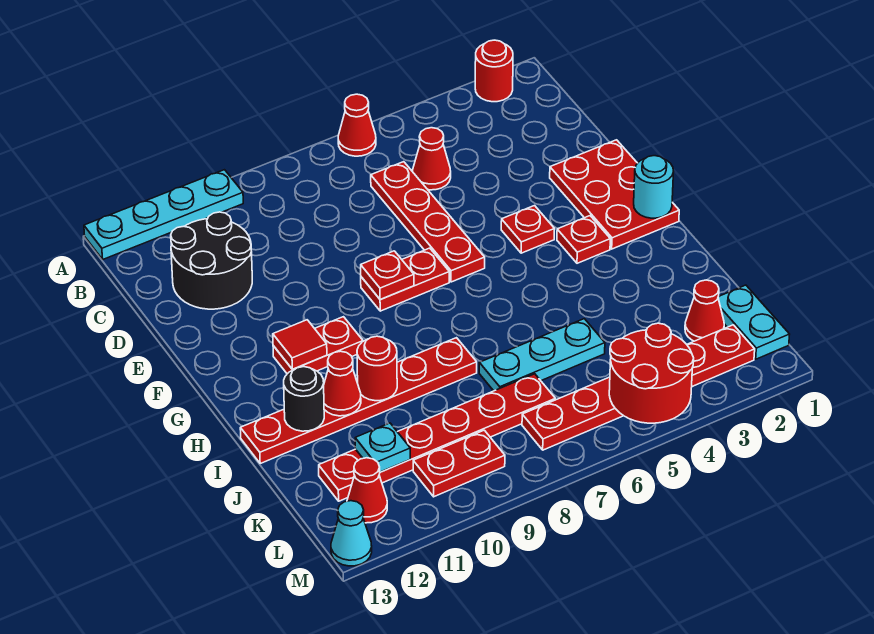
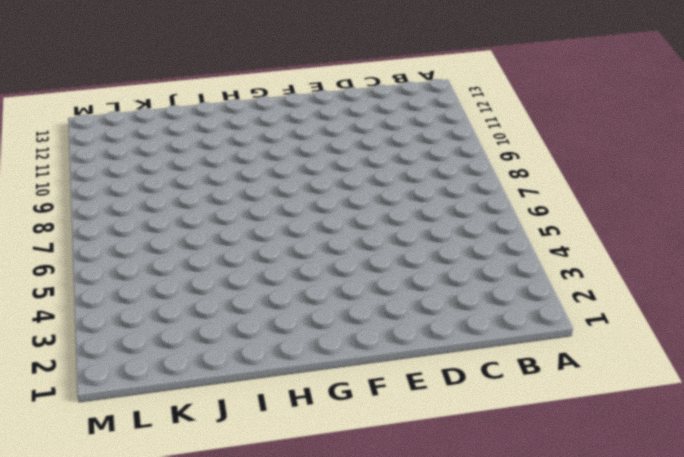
none -> red 1x1 round brick [475,40,513,102]
none -> red 1x1 cone [338,94,376,156]
none -> cyan 1x4 plate [84,170,243,259]

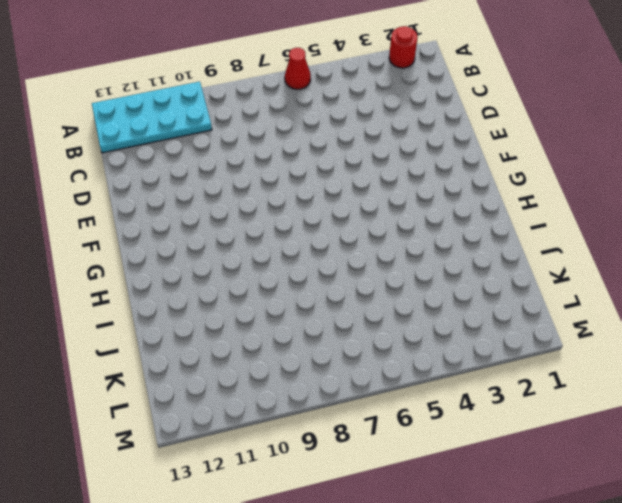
cyan 2x4 plate [92,82,212,153] -> cyan 1x4 plate [84,170,243,259]
none -> red 1x1 cone [413,128,451,190]
none -> red 1x4 plate [371,162,485,282]
none -> black 2x2 round brick [171,212,252,309]

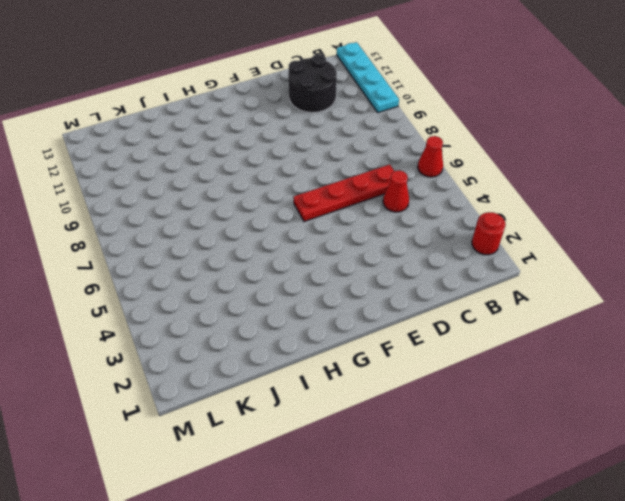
none -> red 2x3 plate [550,140,679,249]
none -> red 1x1 plate [501,206,555,253]
none -> red 1x2 plate [361,248,449,311]

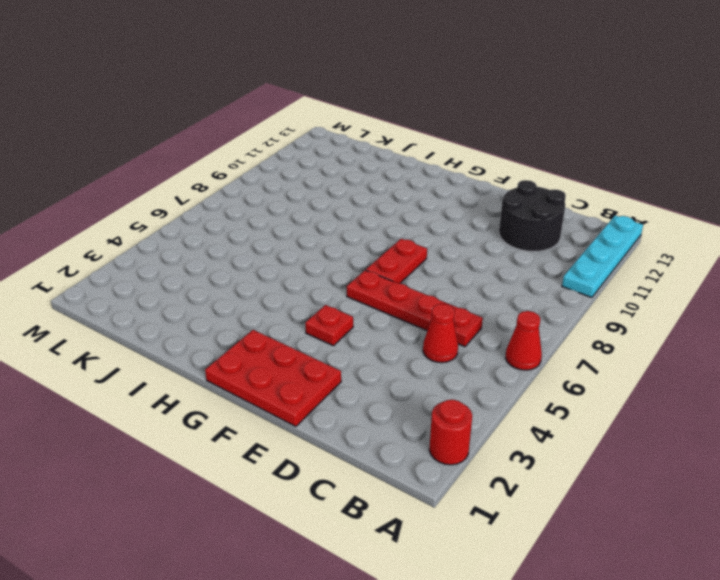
none -> red 1x1 plate [557,216,610,263]
none -> red 1x2 plate [273,317,363,374]
none -> red 1x6 plate [240,338,477,463]

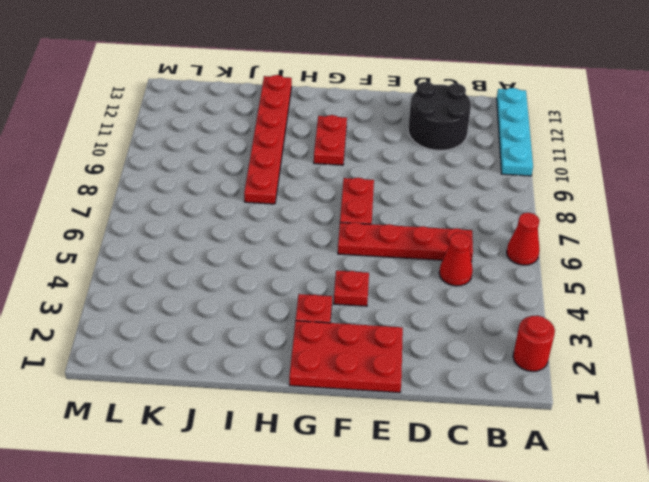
none -> cyan 1x3 plate [479,319,605,391]
none -> cyan 1x2 plate [718,285,790,359]
none -> red 1x1 cone [685,280,724,341]

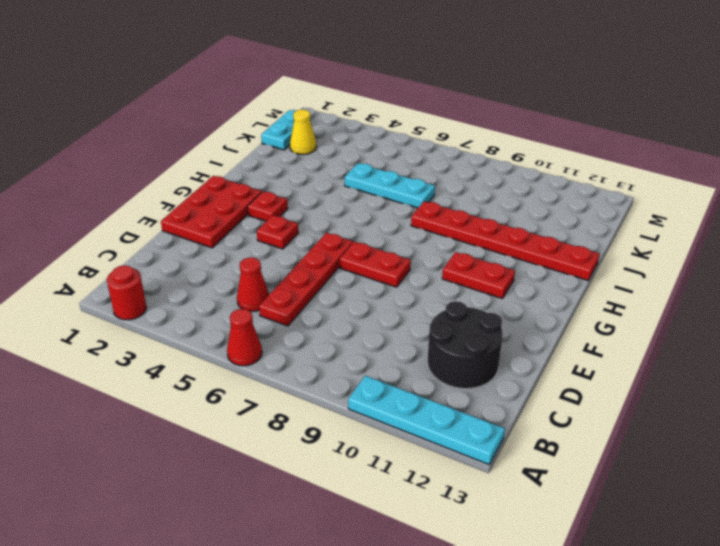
yellow 1x1 cone [290,110,316,154] -> red 1x1 cone [685,280,724,341]
none -> red 1x6 plate [319,374,555,501]
none -> red 1x6 plate [522,325,755,450]
none -> red 1x2 plate [413,430,505,497]

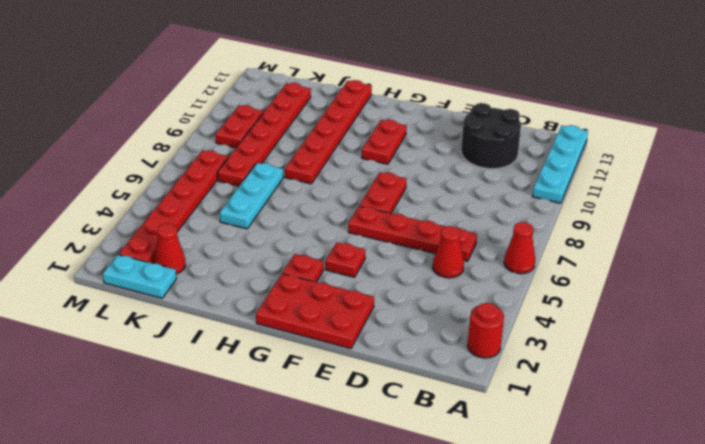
none -> red 1x1 cone [347,458,387,523]
none -> cyan 1x1 cone [331,501,372,566]
none -> red 1x1 plate [361,251,414,300]

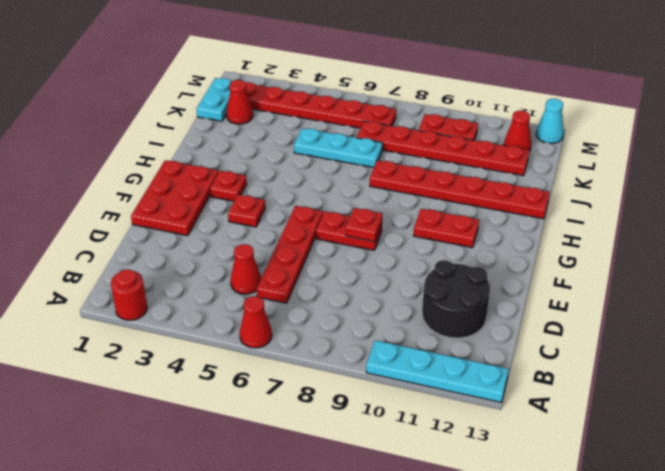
none -> cyan 1x1 round brick [634,156,674,218]
none -> red 1x1 tile [273,320,327,369]
none -> red 1x1 round brick [357,336,397,401]

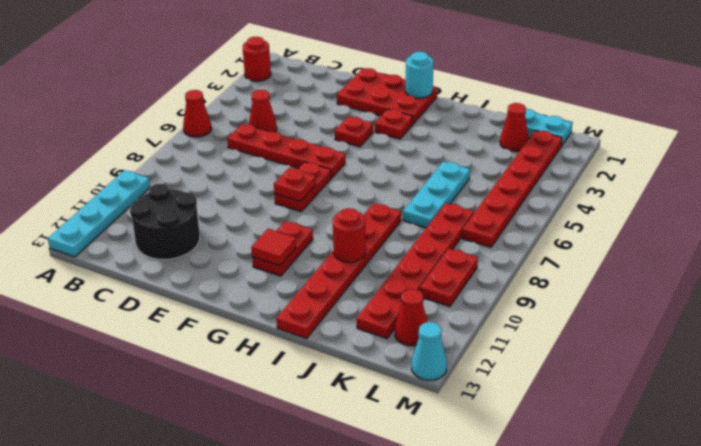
none -> red 1x1 cone [324,351,361,416]
none -> black 1x1 round brick [284,367,324,431]
none -> cyan 1x1 plate [355,423,410,472]

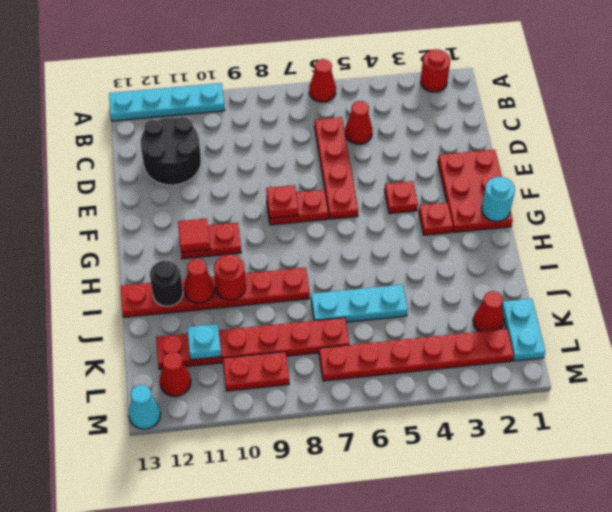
none -> red 2x2 round brick [609,323,694,423]

